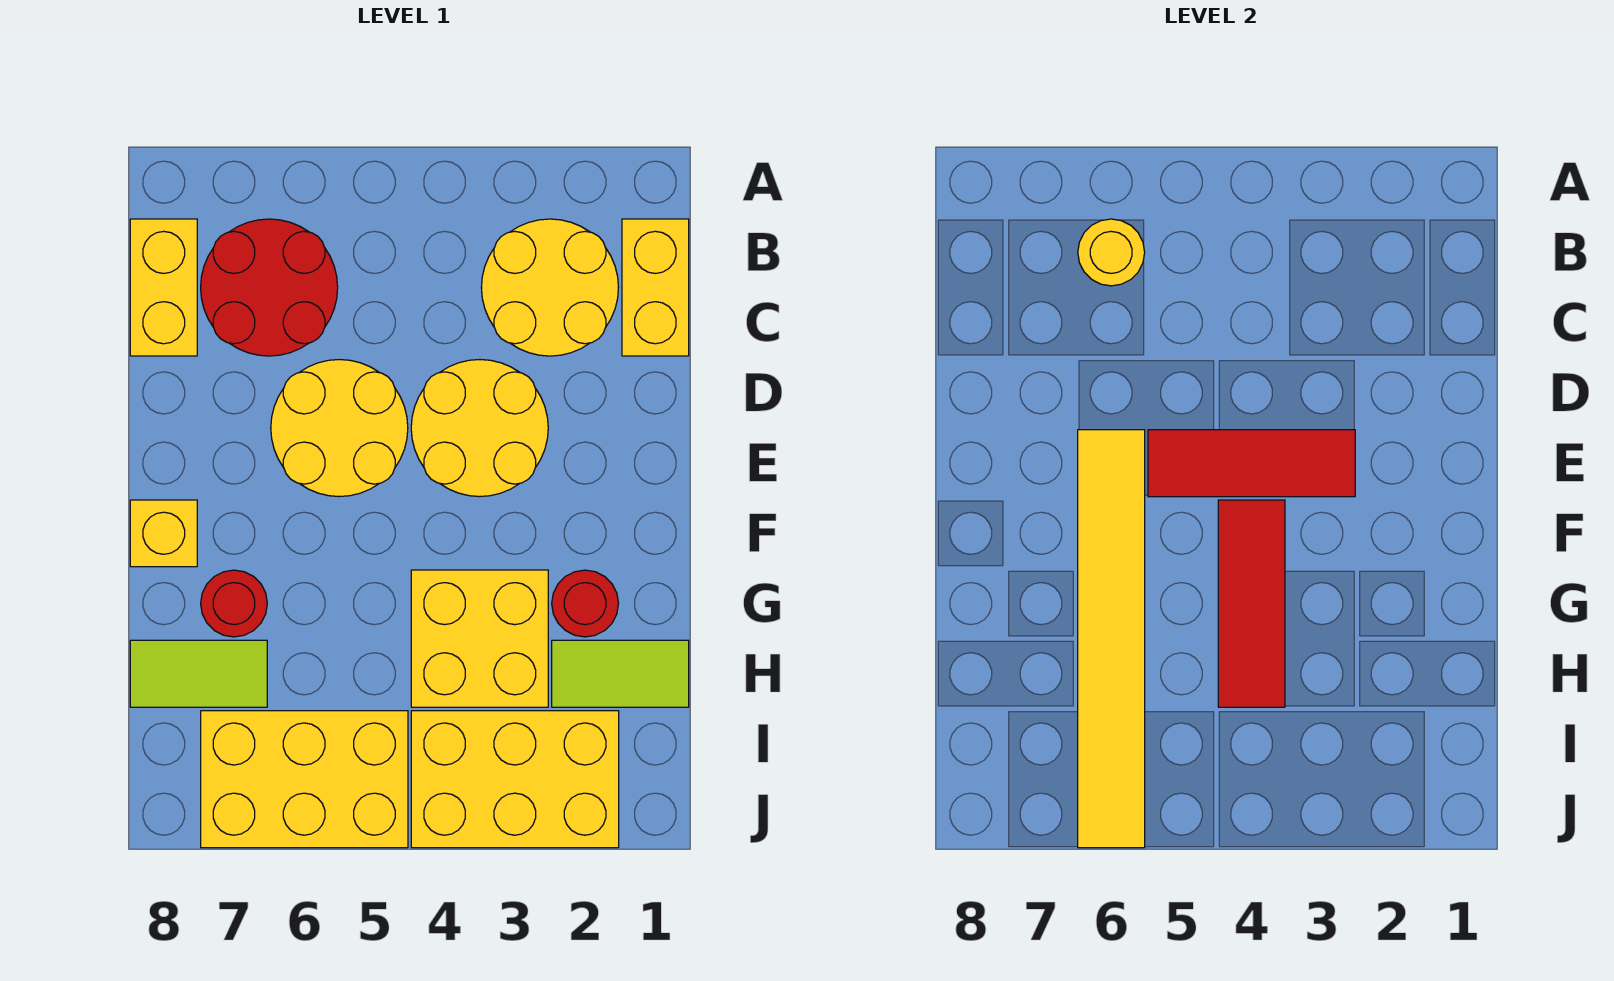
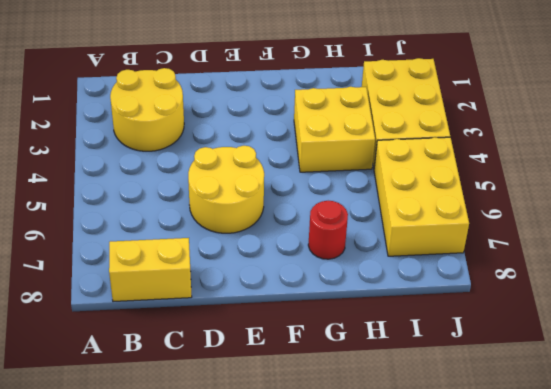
none -> yellow 1x2 brick [622,219,689,356]
none -> red 2x2 round brick [201,219,338,356]
none -> yellow 2x2 round brick [411,360,548,497]

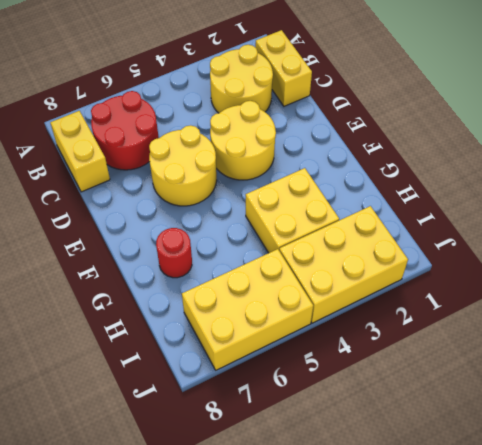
none -> yellow 1x1 brick [130,500,197,567]
none -> red 1x1 round brick [552,570,618,637]
none -> lime 1x2 tile [552,640,689,707]

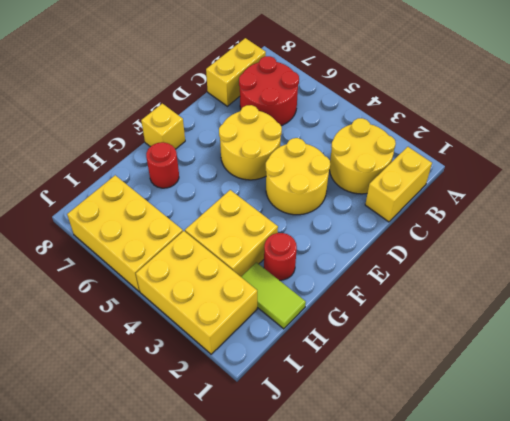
none -> lime 1x2 tile [130,640,267,707]
none -> yellow 1x1 round brick [1078,219,1145,286]
none -> red 1x3 tile [1148,430,1355,497]

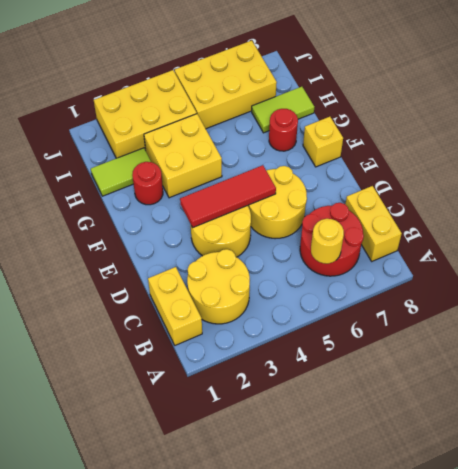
none -> yellow 1x6 tile [1078,430,1145,848]
none -> red 1x3 tile [1218,500,1285,707]

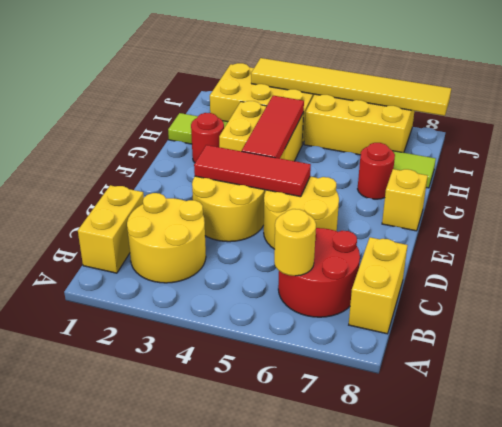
yellow 1x6 tile [251,58,451,116] -> yellow 1x6 tile turned to [1078,430,1145,848]

